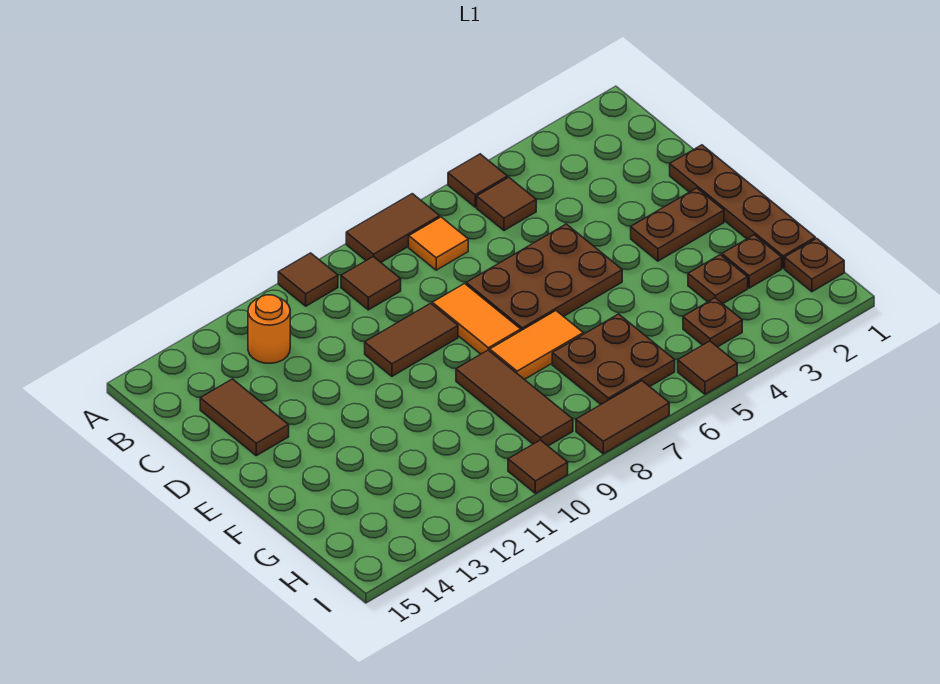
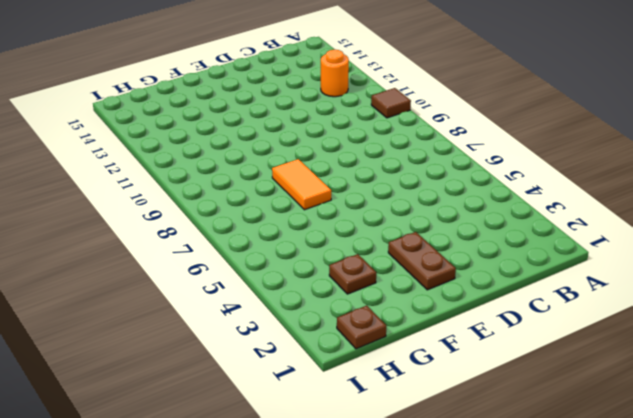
none -> brown 1x1 tile [448,154,508,207]
none -> brown 1x2 tile [346,194,440,262]
none -> brown 1x1 tile [477,177,536,231]

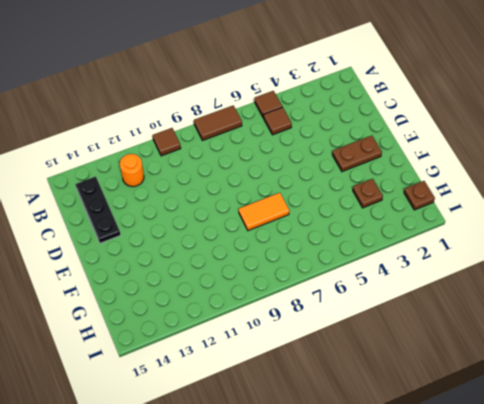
black 1x3 plate [75,177,121,243] -> brown 1x2 tile [200,379,289,456]
none -> orange 1x1 tile [409,217,468,270]
none -> brown 1x1 tile [341,257,401,310]
none -> brown 1x4 plate [670,145,815,268]

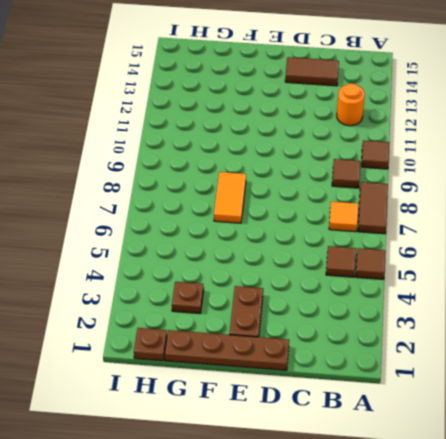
none -> brown 2x3 plate [466,224,622,331]
none -> orange 1x2 tile [432,284,521,354]
none -> brown 1x2 tile [365,303,458,376]

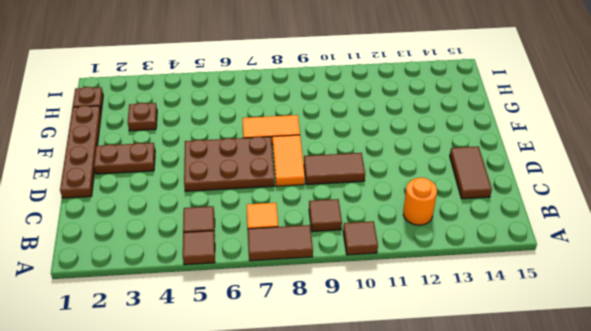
none -> brown 1x3 tile [456,350,573,446]
none -> brown 1x1 plate [722,235,782,288]
none -> brown 2x2 plate [552,314,675,404]

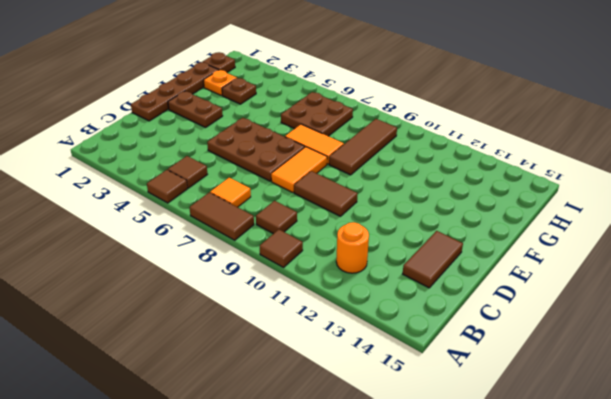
orange 1x1 plate [203,70,237,96] -> brown 1x1 plate [722,235,782,288]
none -> brown 1x1 plate [683,298,742,347]
none -> brown 1x1 tile [678,341,737,394]
none -> brown 1x2 tile [576,381,669,454]

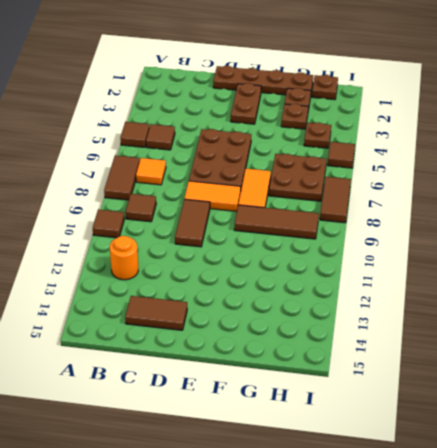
none -> brown 1x1 tile [508,440,568,493]

